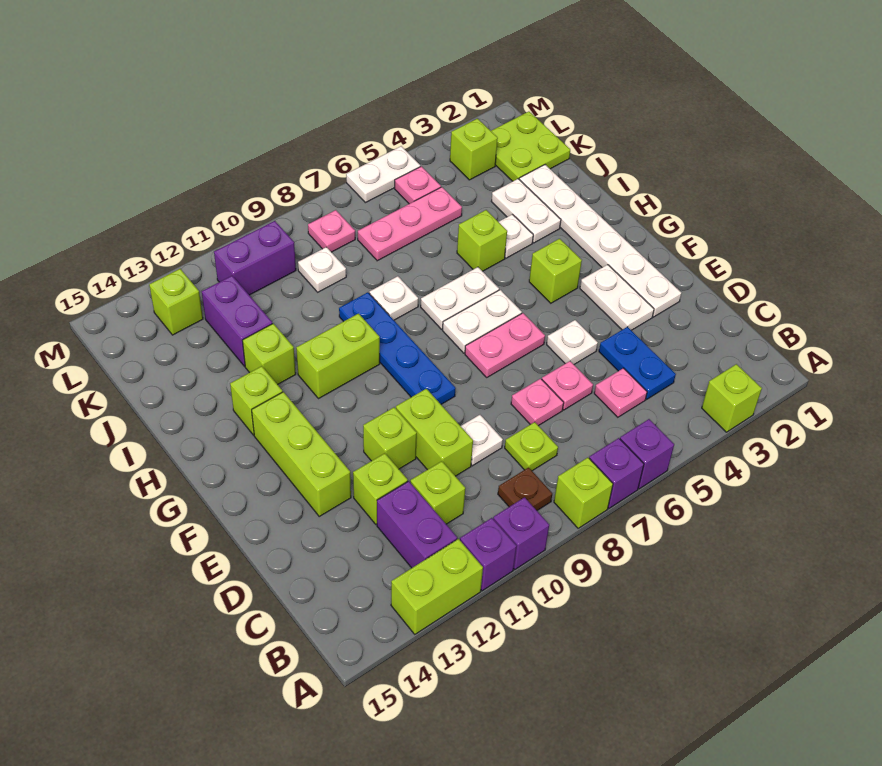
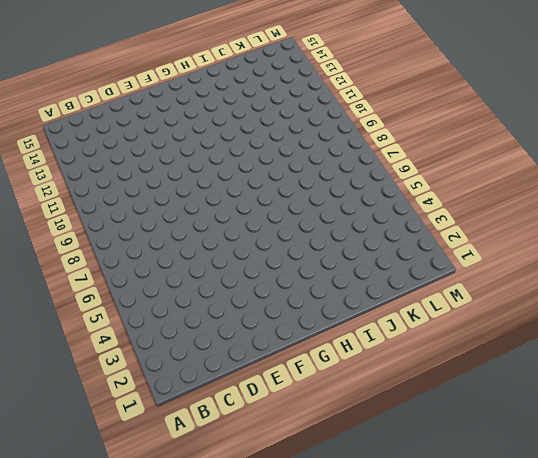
none -> lime 1x1 brick [702,364,762,432]
none -> purple 1x1 brick [620,419,674,489]
none -> purple 1x1 brick [589,438,644,508]
none -> lime 1x1 brick [554,458,613,528]

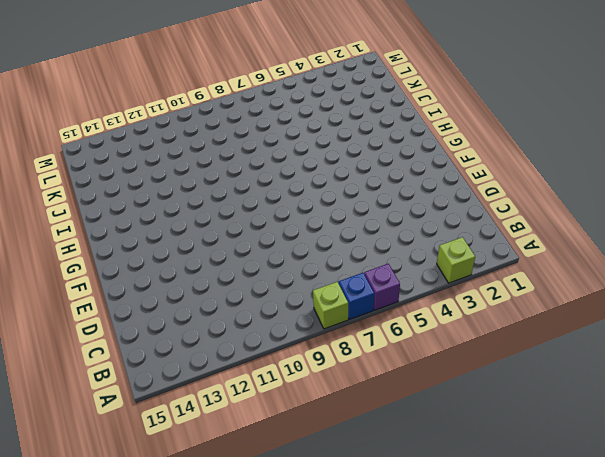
blue 1x1 brick [339,273,374,320] -> purple 1x1 brick [589,438,644,508]
none -> purple 1x1 brick [493,497,549,569]
none -> purple 1x1 brick [460,518,516,591]
none -> lime 1x2 brick [391,539,483,634]
none -> brown 1x1 plate [498,467,552,510]

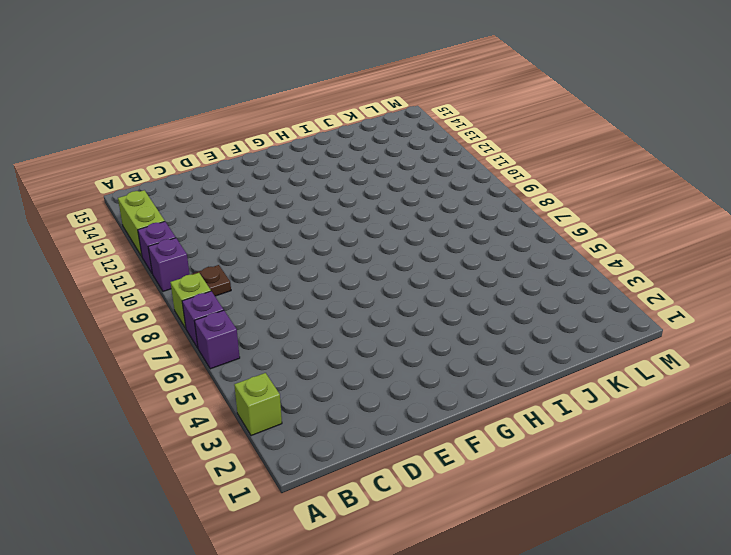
none -> purple 1x2 brick [377,481,457,568]
none -> blue 1x2 plate [599,327,676,399]
none -> pink 1x1 plate [594,368,647,417]
none -> lime 1x1 plate [505,422,558,471]

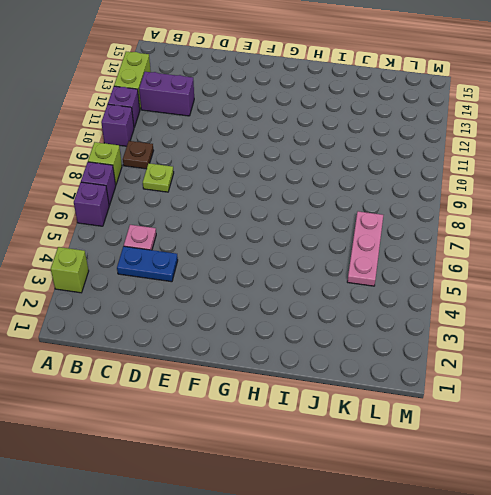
none -> lime 1x1 brick [410,461,465,524]
none -> pink 1x1 plate [542,361,593,410]
none -> pink 1x1 plate [511,379,564,426]
none -> white 1x1 plate [461,415,503,466]

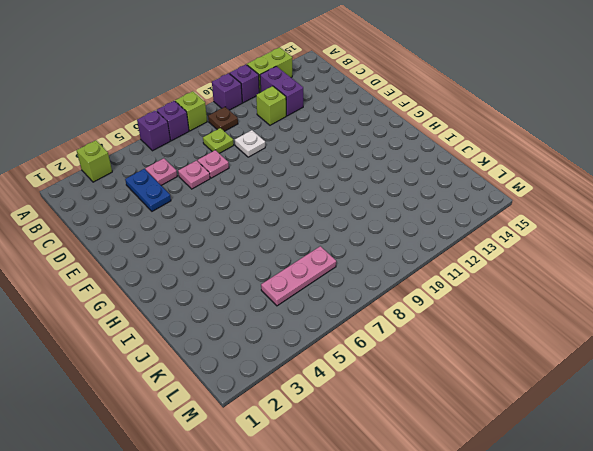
none -> lime 1x2 brick [396,389,473,476]
none -> lime 1x1 brick [353,453,408,524]
none -> white 1x6 plate [519,165,681,317]
none -> white 1x2 plate [580,265,654,330]

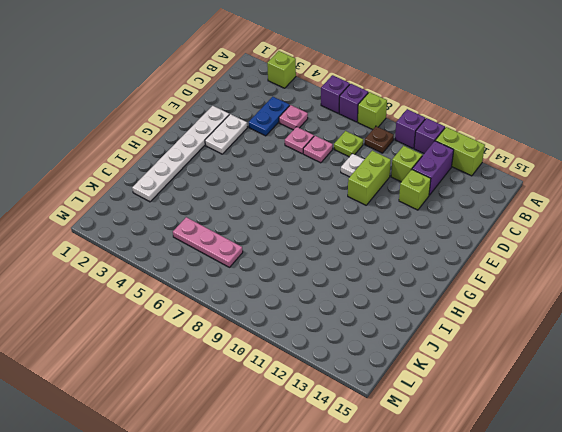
none -> white 1x1 plate [547,320,598,364]
none -> lime 1x1 brick [363,407,417,469]
none -> lime 1x3 brick [252,392,351,516]
none -> pink 1x2 plate [465,313,545,377]

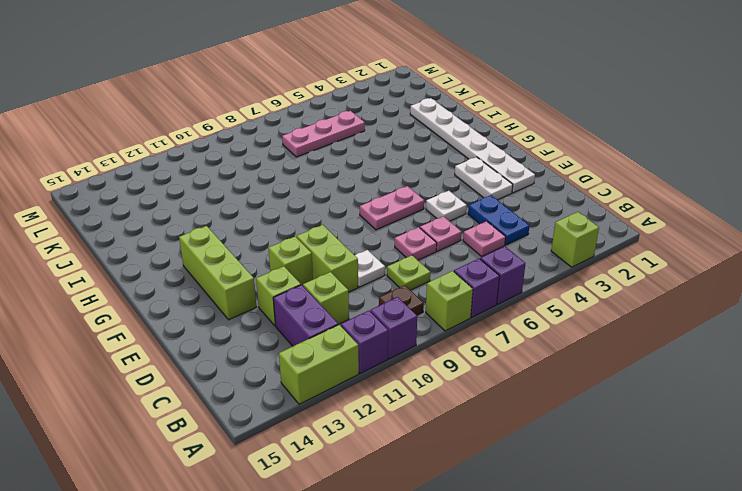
none -> blue 1x4 plate [339,292,455,404]
none -> lime 1x1 brick [529,239,582,303]
none -> white 1x2 plate [443,290,522,353]
none -> white 1x2 plate [421,267,499,329]

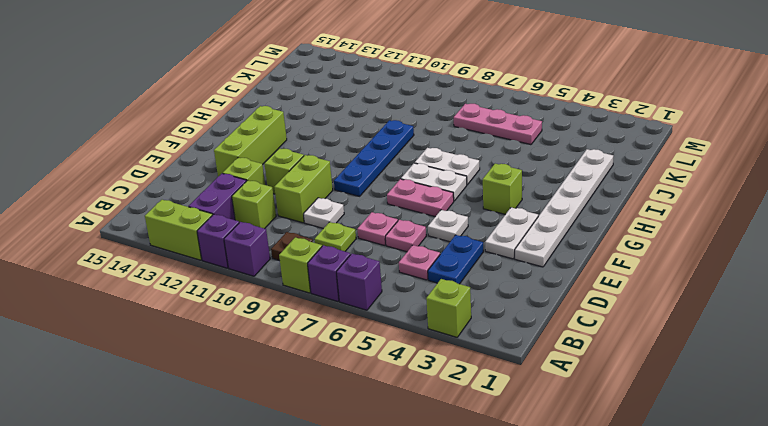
none -> lime 1x2 brick [296,313,380,399]
none -> lime 1x1 brick [230,366,283,435]
none -> white 1x2 plate [491,179,561,243]
none -> white 1x1 plate [499,214,533,258]

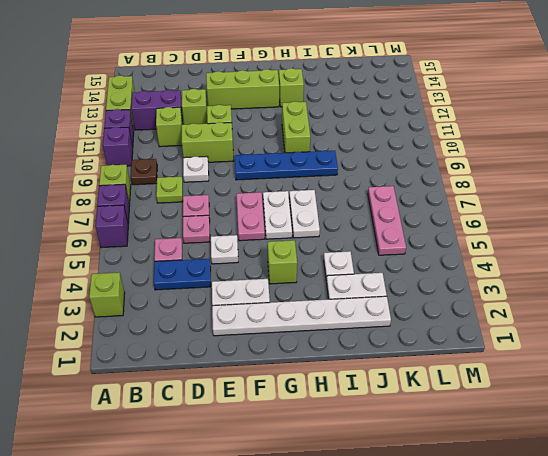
none -> lime 1x1 brick [457,210,507,271]
none -> white 1x1 plate [369,276,418,320]
none -> lime 1x1 brick [242,323,296,385]
none -> purple 1x2 brick [202,276,273,366]

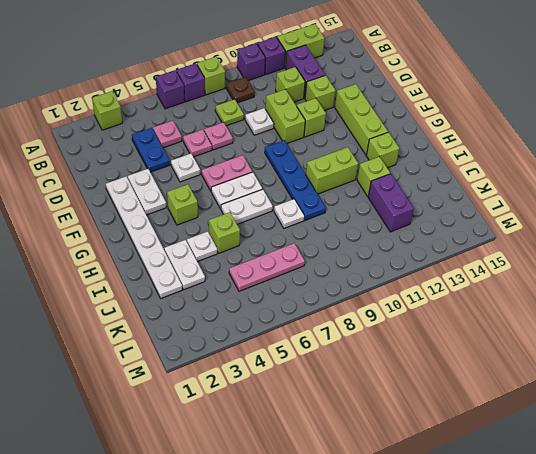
none -> lime 2x2 plate [491,112,570,181]
none -> white 1x1 plate [298,247,346,292]
none -> lime 1x1 brick [450,118,498,180]
none -> pink 1x1 plate [395,166,441,204]

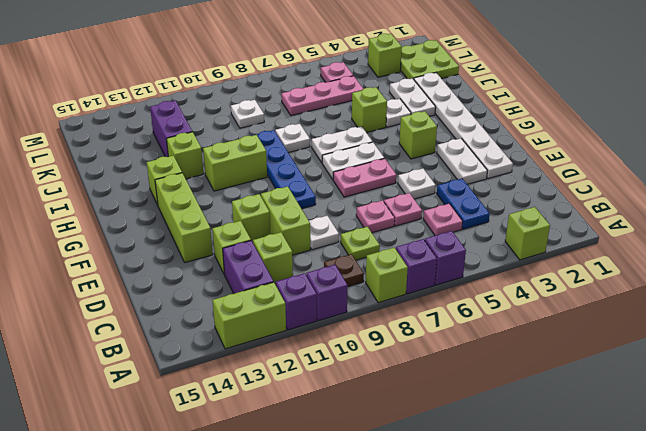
none -> pink 1x1 plate [308,210,355,252]
none -> purple 1x2 brick [214,221,296,295]
none -> lime 1x1 brick [149,269,203,335]
none -> white 1x2 plate [346,146,420,203]

